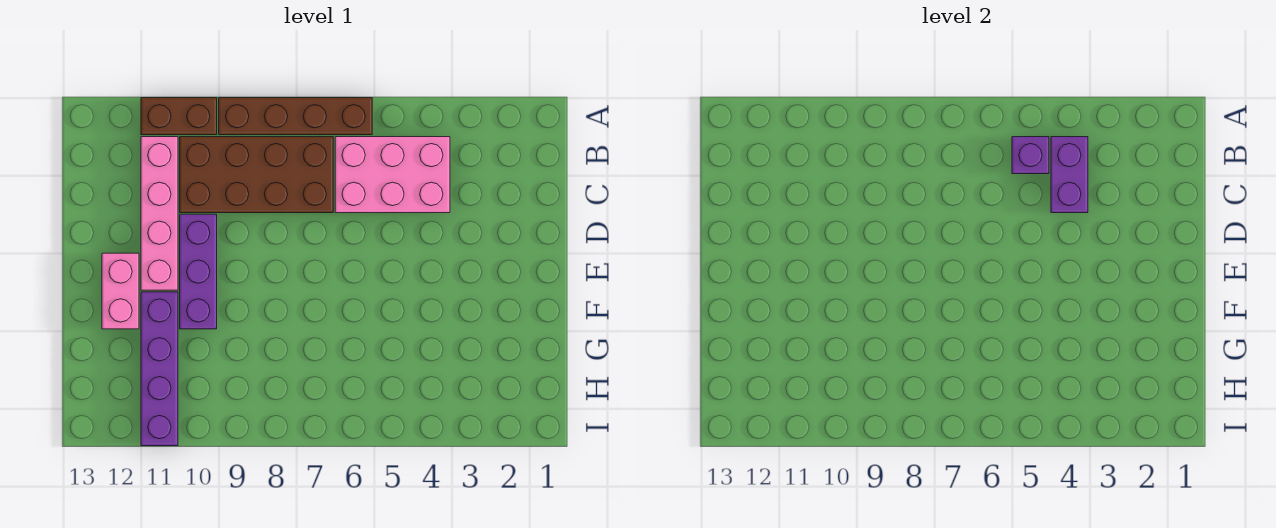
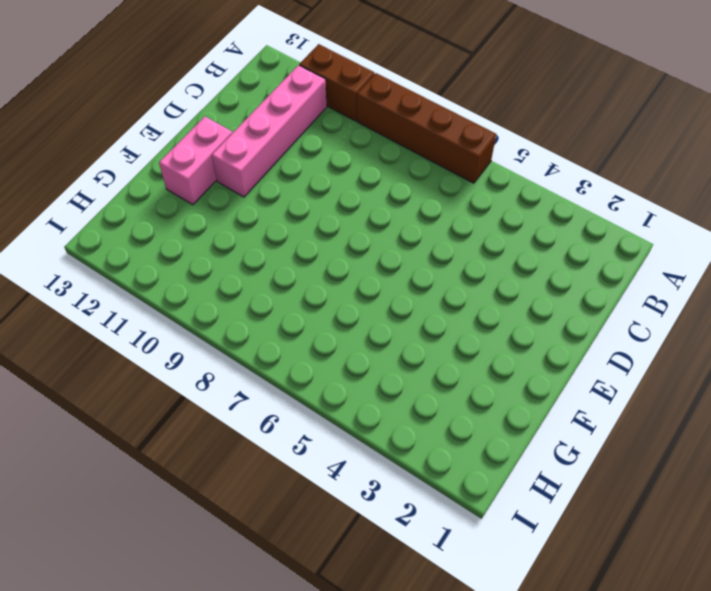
none -> pink 2x3 brick [335,137,450,213]
none -> brown 2x4 brick [180,137,333,213]

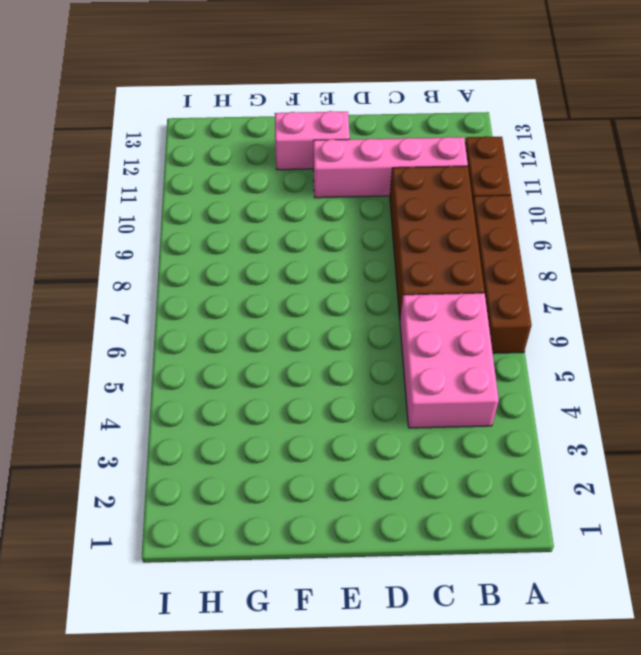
none -> purple 1x3 brick [180,214,217,329]
none -> purple 1x4 brick [141,292,178,446]

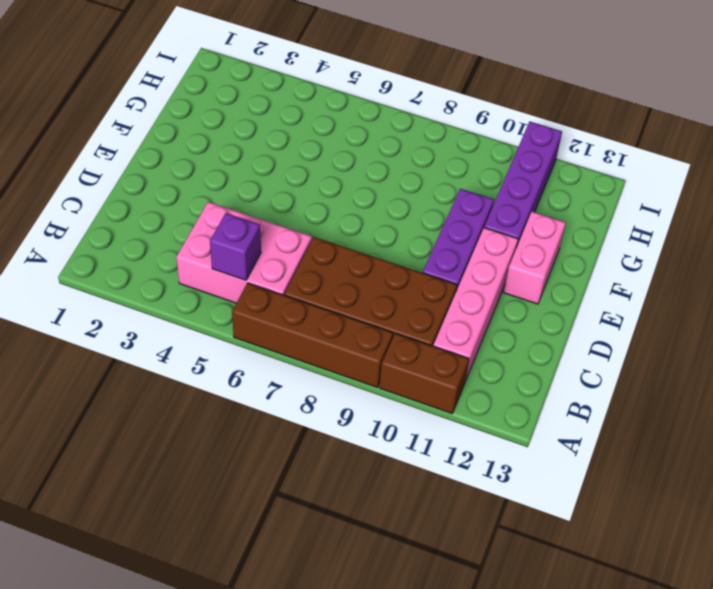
none -> purple 1x2 brick [1051,137,1088,213]

